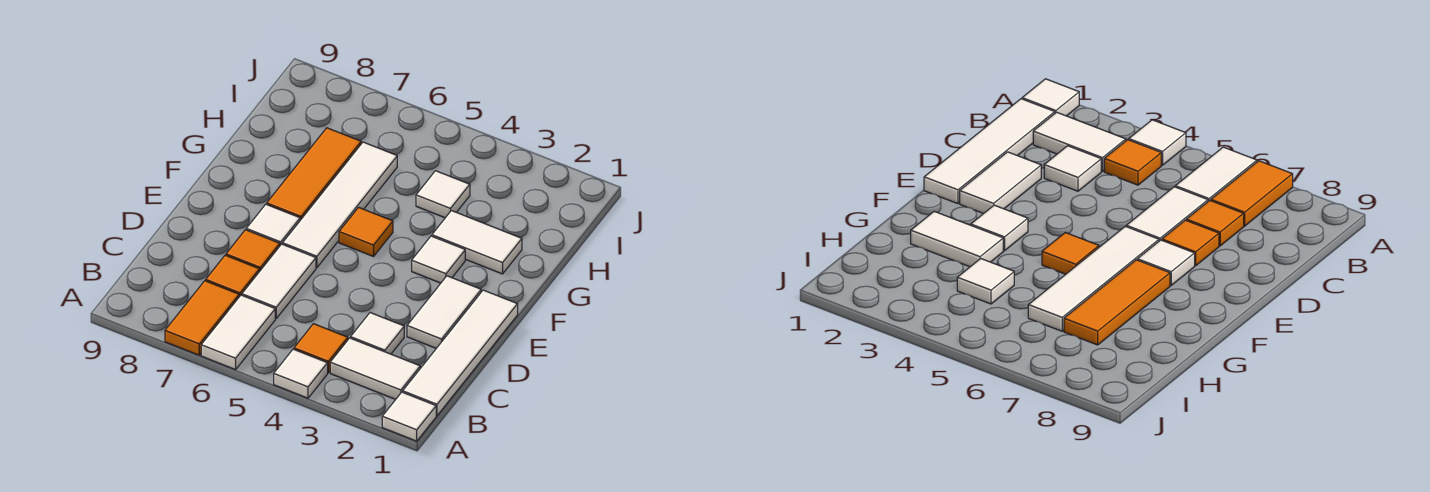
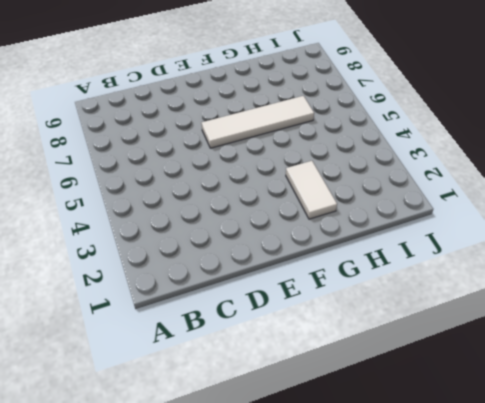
none -> white 1x1 tile [382,392,436,441]
none -> white 1x1 tile [274,349,328,398]
none -> white 1x2 tile [201,295,275,370]

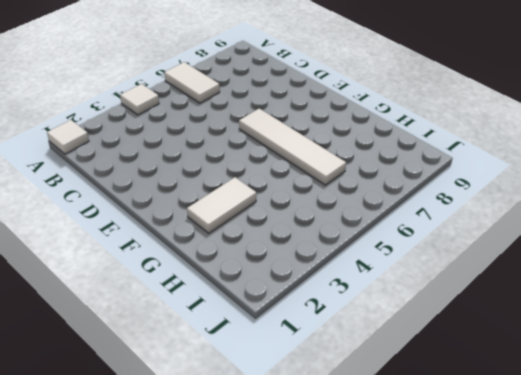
none -> orange 1x2 tile [165,281,239,355]
none -> white 1x4 tile [403,290,518,416]
none -> white 1x2 tile [330,338,420,399]

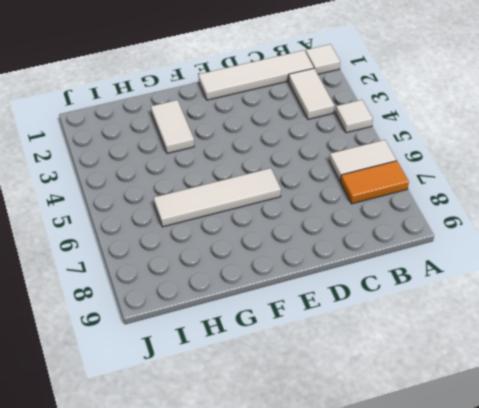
none -> orange 1x1 tile [294,324,348,373]
none -> white 1x1 tile [351,313,404,354]
none -> white 1x2 tile [242,244,316,318]

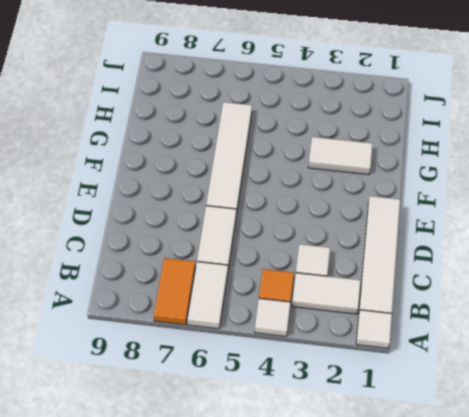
none -> orange 1x1 tile [206,255,259,297]
none -> white 1x2 tile [407,276,481,348]
none -> orange 1x1 tile [226,230,280,272]

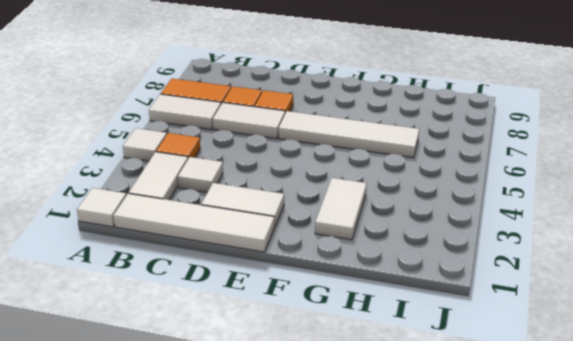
none -> white 1x1 tile [246,204,300,245]
none -> white 1x1 tile [412,236,465,283]
none -> orange 1x1 tile [339,207,393,256]

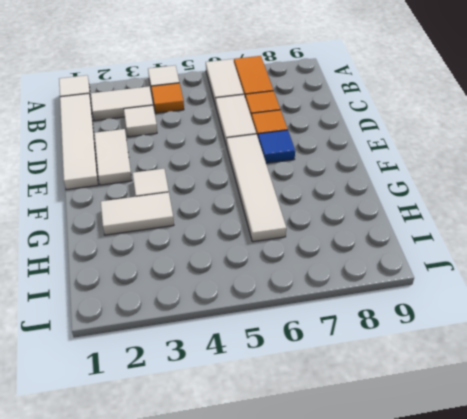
blue 1x1 tile [258,130,295,163] -> white 1x1 tile [246,204,300,245]
none -> orange 1x1 tile [339,207,393,256]
none -> orange 1x3 tile [267,128,361,220]
none -> white 1x1 tile [416,171,470,218]

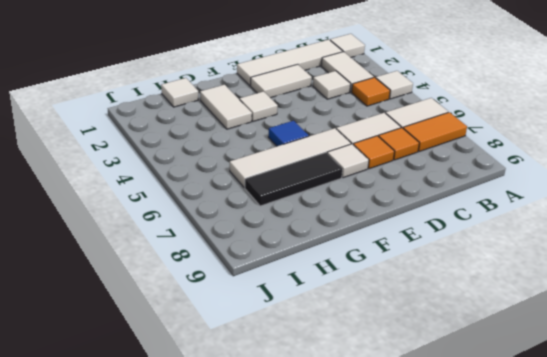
blue 1x1 tile [268,121,309,146] -> orange 1x1 tile [339,207,393,256]
black 1x3 tile [245,153,343,206] -> orange 1x3 tile [267,128,361,220]
white 1x1 tile [161,78,198,107] -> white 1x1 tile moved to [416,171,470,218]

